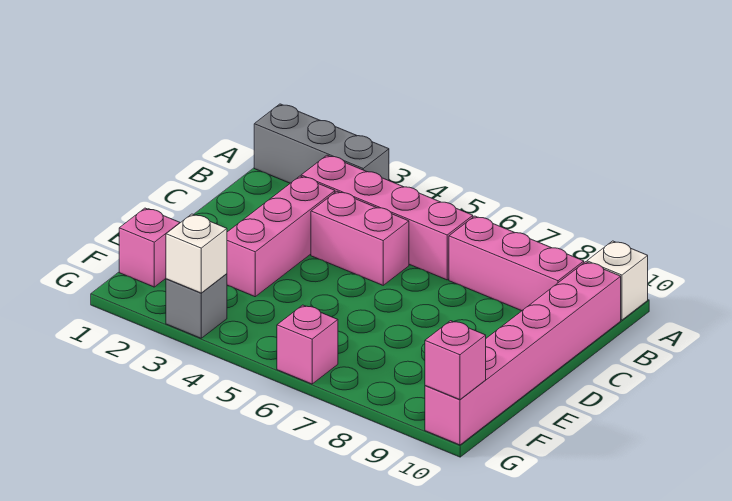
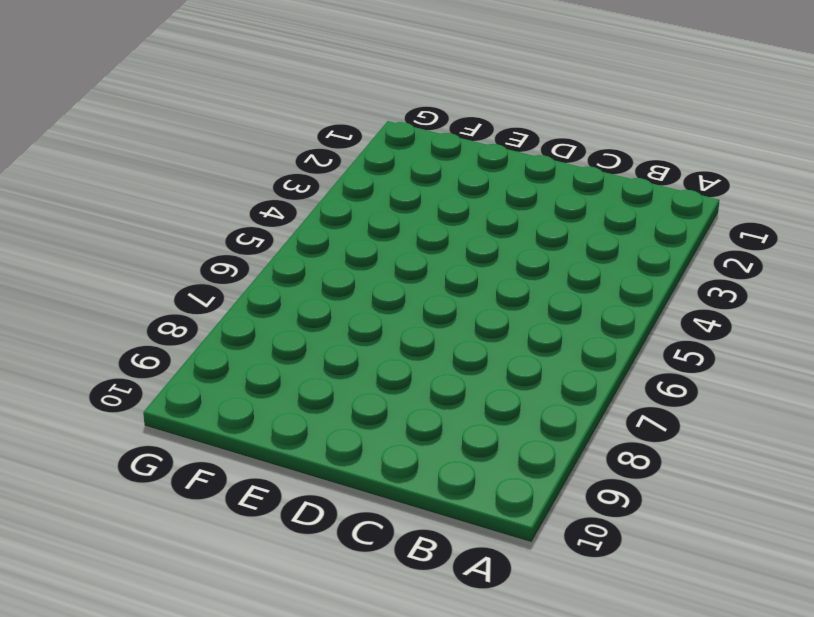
none -> grey 1x3 brick [254,104,389,183]
none -> white 1x1 brick [587,241,648,320]
none -> pink 1x4 brick [301,155,473,280]

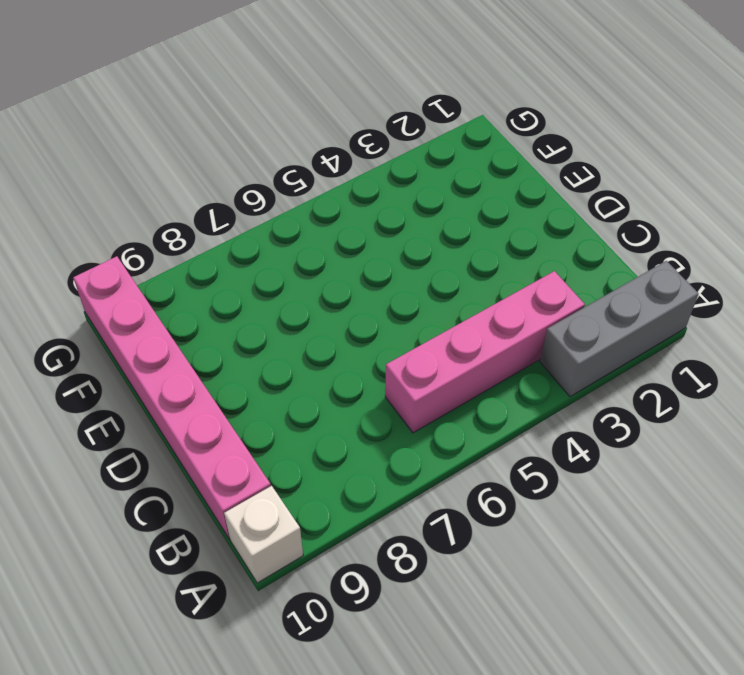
none -> pink 1x3 brick [449,216,584,311]
none -> pink 1x3 brick [227,176,335,297]
none -> pink 1x2 brick [311,191,409,285]

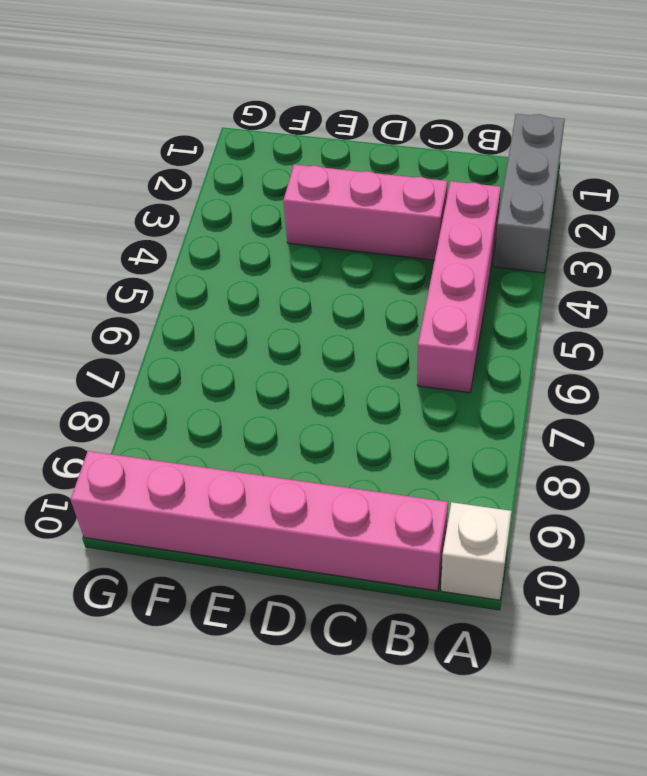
none -> pink 1x3 brick [449,216,584,311]
none -> pink 1x2 brick [311,191,409,285]
none -> pink 1x1 brick [119,208,180,287]

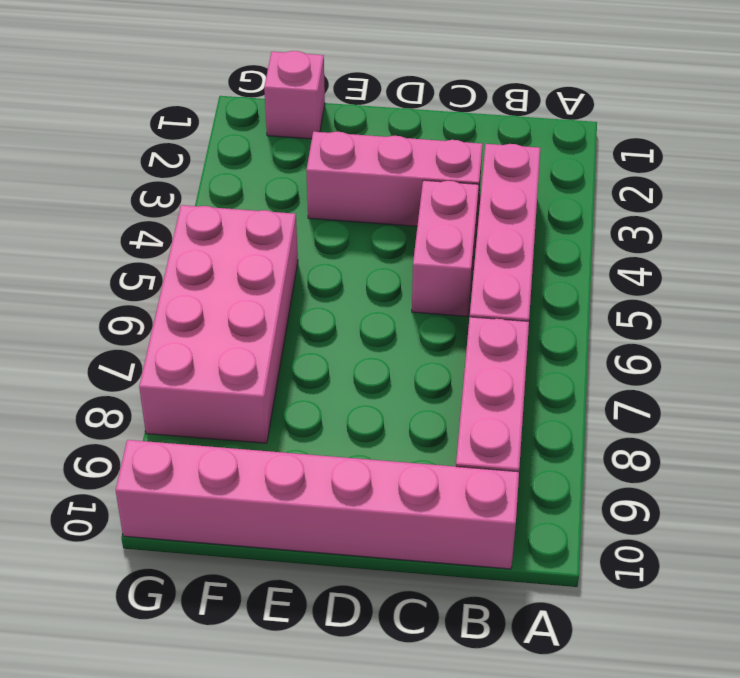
pink 2x4 brick [139,205,298,443] -> pink 1x1 brick [277,305,338,384]
none -> grey 1x3 brick [254,104,389,183]
none -> white 1x1 brick [587,241,648,320]
none -> grey 1x1 brick [166,274,227,338]

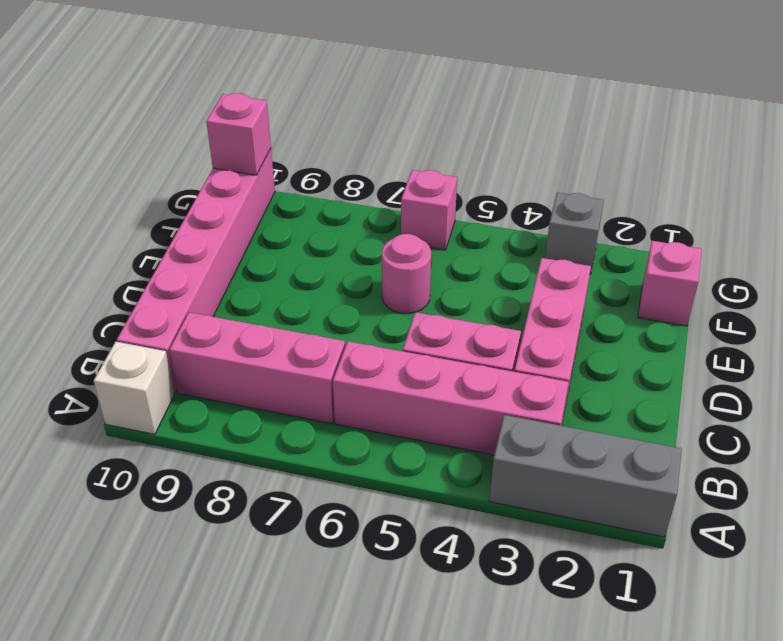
pink 1x1 round brick [382,234,431,314] -> none
none -> white 1x1 brick [166,214,227,293]

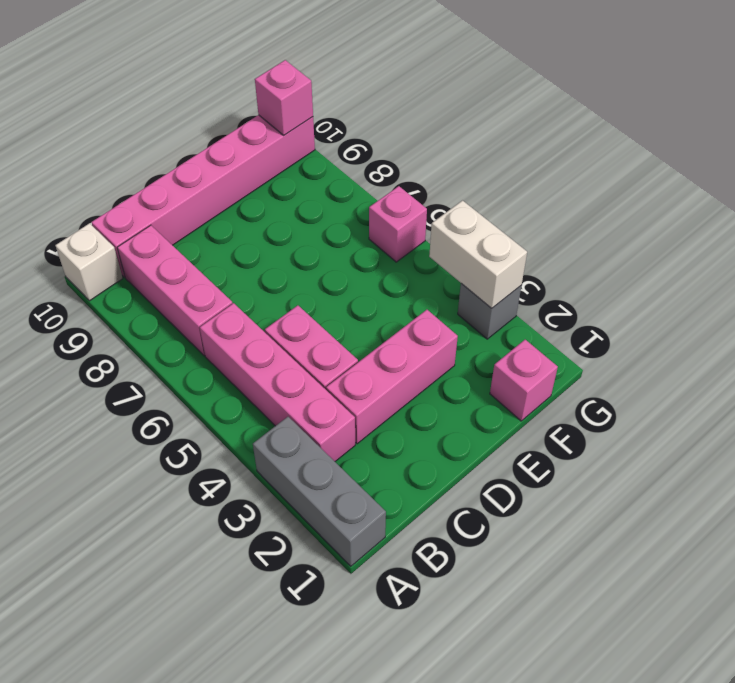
white 1x2 brick [429,201,527,308] -> white 1x1 brick [166,214,227,293]

